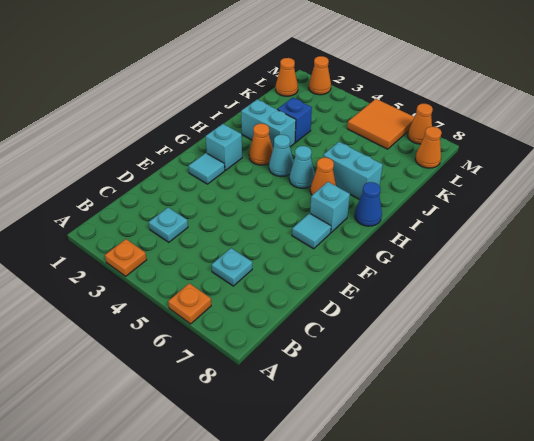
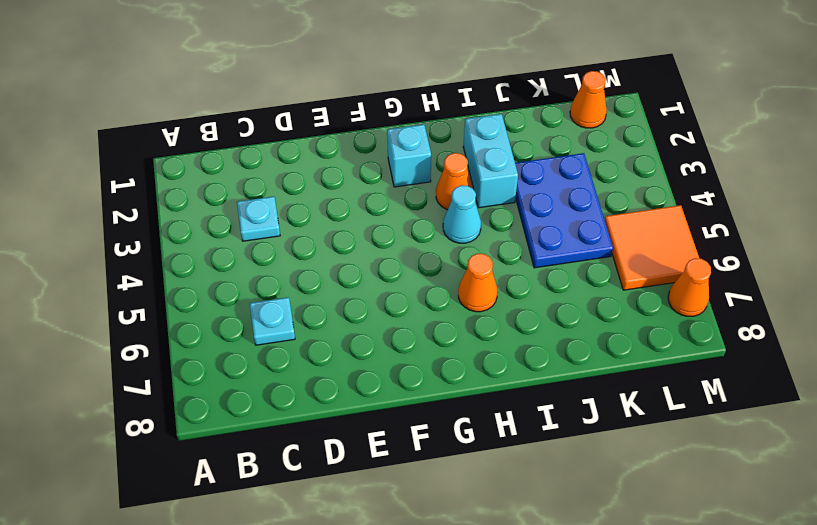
blue 2x3 plate [515,153,613,268] -> blue 1x1 brick [277,98,312,142]
none -> orange 1x1 plate [105,239,147,276]
none -> orange 1x1 plate [168,283,211,324]
none -> cyan 1x1 tile [189,153,225,184]

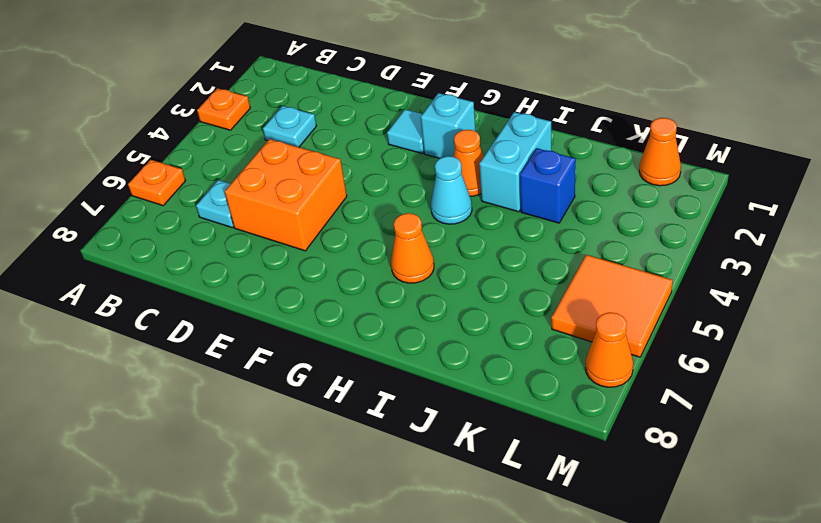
orange 2x2 brick [225,139,347,251] -> none
none -> cyan 1x1 tile [292,213,331,249]
none -> cyan 1x1 brick [310,182,350,232]
none -> cyan 1x1 cone [289,146,315,188]

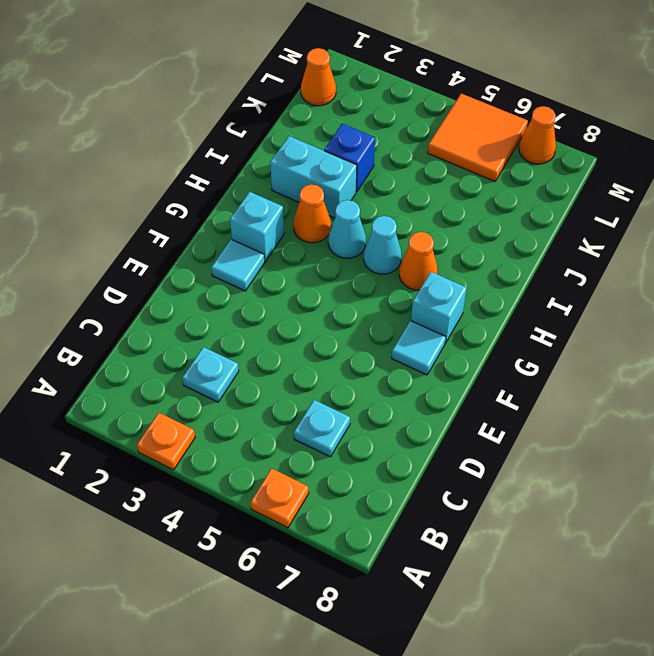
none -> blue 1x1 cone [355,182,382,226]
none -> cyan 1x2 brick [323,142,383,199]
none -> orange 1x1 cone [415,127,442,168]

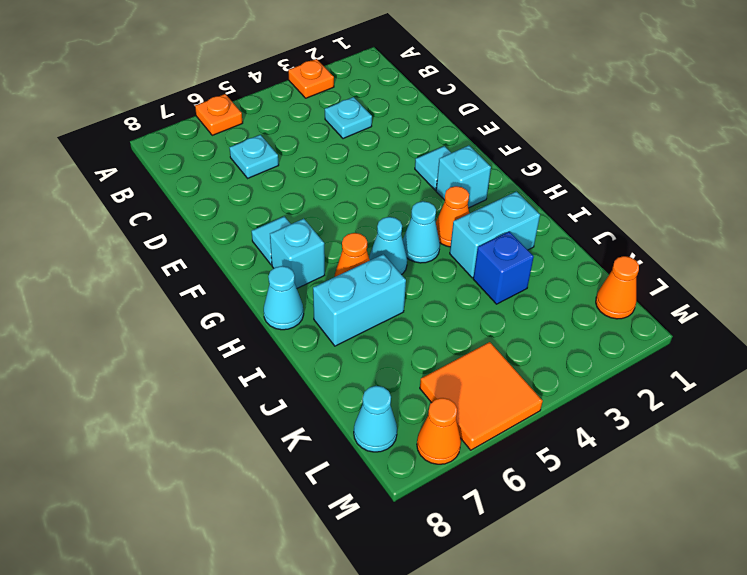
cyan 1x1 cone [264,266,304,330] -> blue 1x1 cone [355,182,382,226]
cyan 1x1 cone [354,386,397,452] -> orange 1x1 cone [415,127,442,168]
none -> orange 1x1 cone [309,56,331,95]

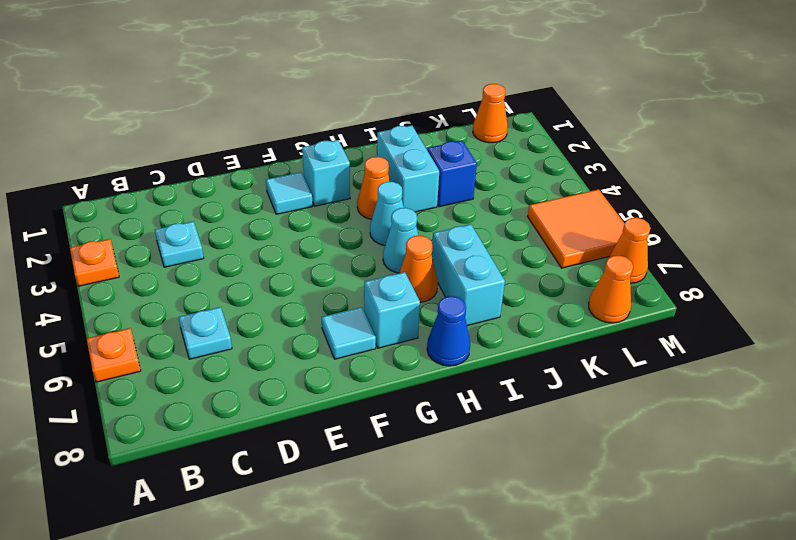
none -> orange 1x1 cone [309,56,331,95]

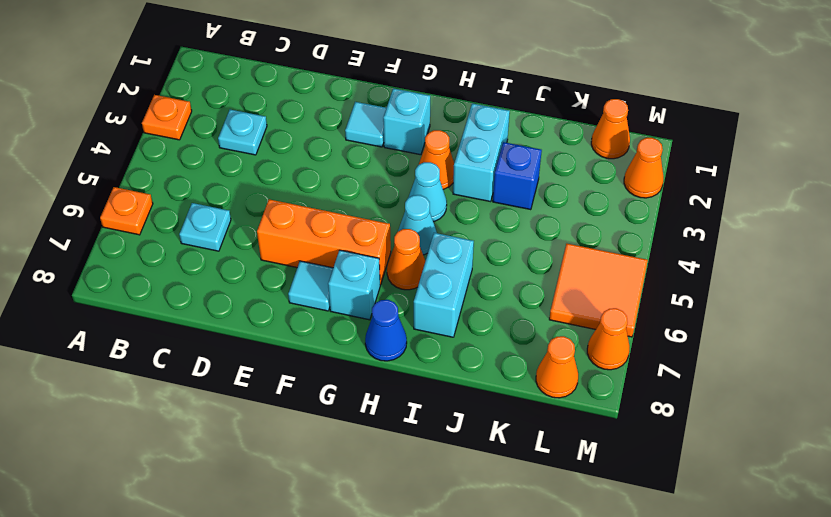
orange 1x3 brick [257,199,391,285] -> none

